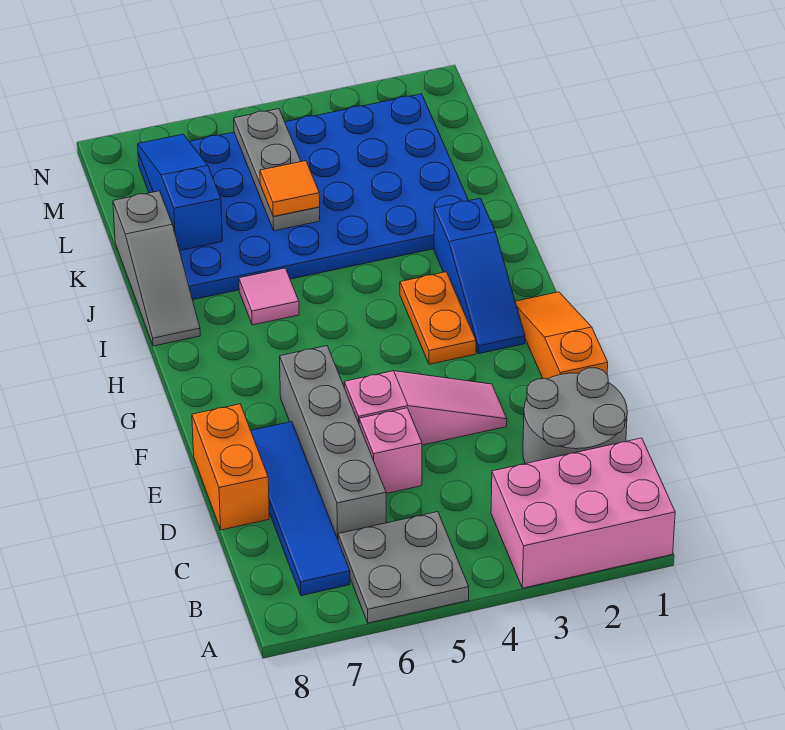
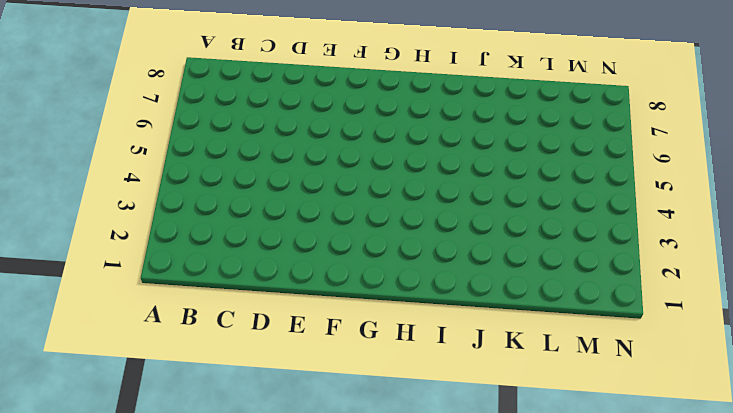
none -> pink 2x3 brick [491,438,675,588]
none -> grey 2x2 plate [338,512,469,623]
none -> blue 1x4 tile [251,422,350,596]

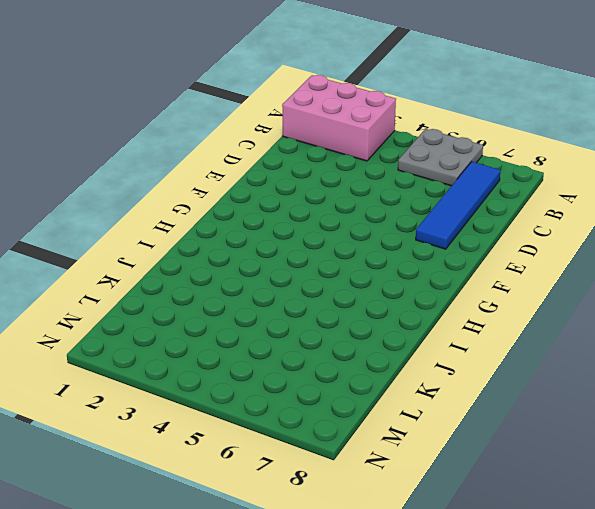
none -> grey 2x2 round brick [523,368,627,464]
none -> grey 1x4 brick [280,346,386,539]
none -> pink 1x1 brick [359,408,422,494]

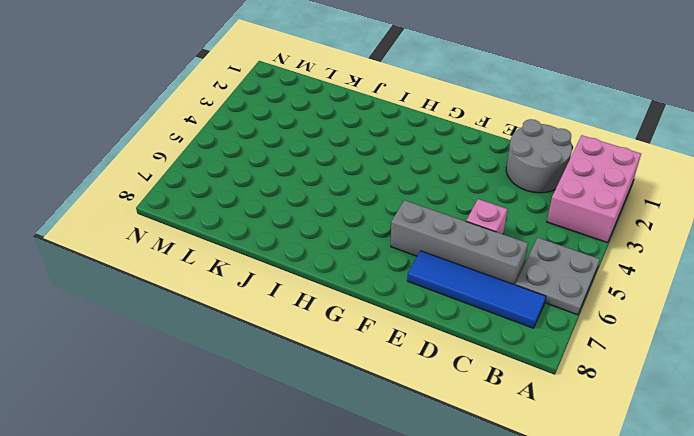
none -> orange 1x2 brick [192,404,269,530]
none -> orange 1x3 slope [515,292,608,379]
none -> pink 1x3 slope [344,371,507,445]

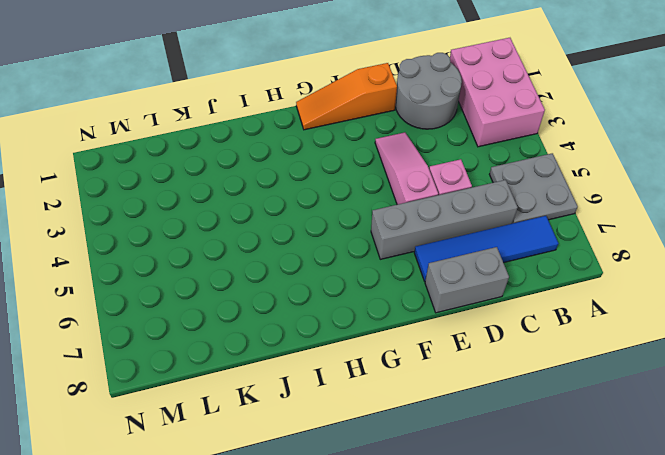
grey 1x2 brick [425,247,509,313] -> orange 1x2 brick [192,404,269,530]
none -> blue 1x3 slope [434,198,525,354]
none -> orange 1x2 plate [400,272,476,364]
none -> pink 1x1 tile [239,268,299,325]

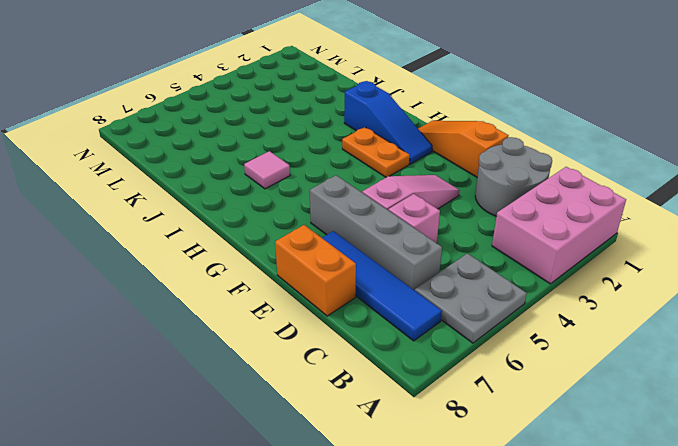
none -> grey 1x3 slope [113,191,200,346]
none -> blue 4x6 plate [138,94,469,300]
none -> grey 1x3 plate [234,109,320,231]

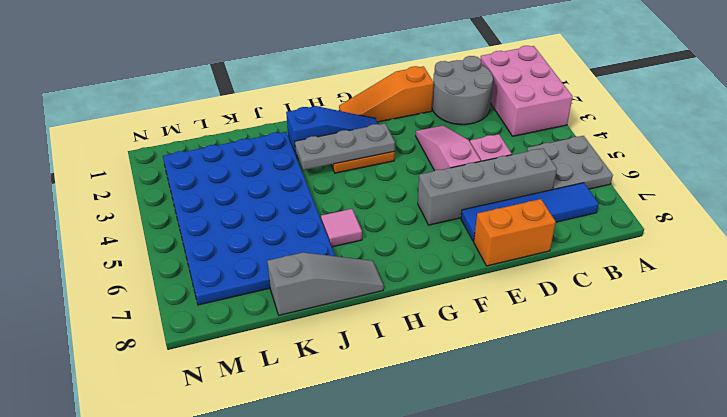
grey 1x3 plate [295,123,395,170] -> grey 1x3 plate moved to [234,109,320,231]
none -> blue 1x3 slope [138,134,222,251]
none -> orange 1x1 tile [260,161,320,216]

